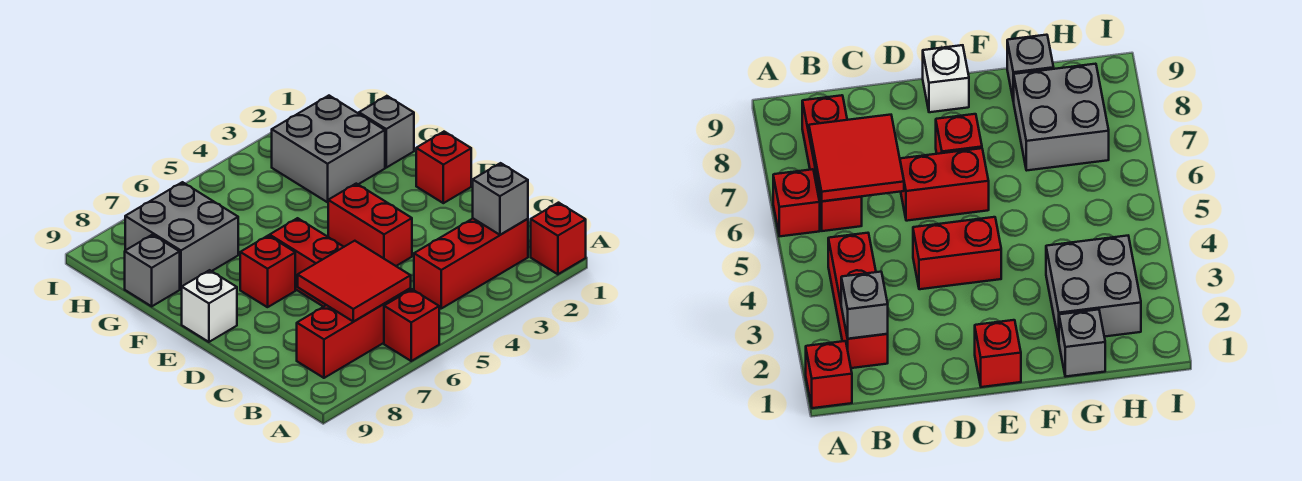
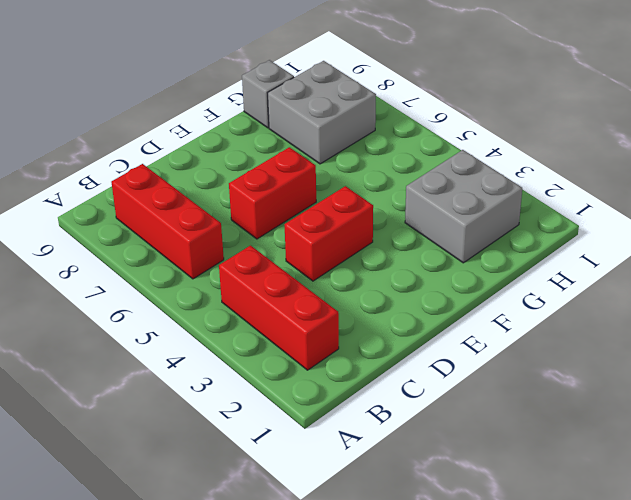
none -> red 1x1 brick [531,203,586,274]
none -> red 1x1 brick [384,289,439,361]
none -> red 1x1 brick [416,132,471,203]

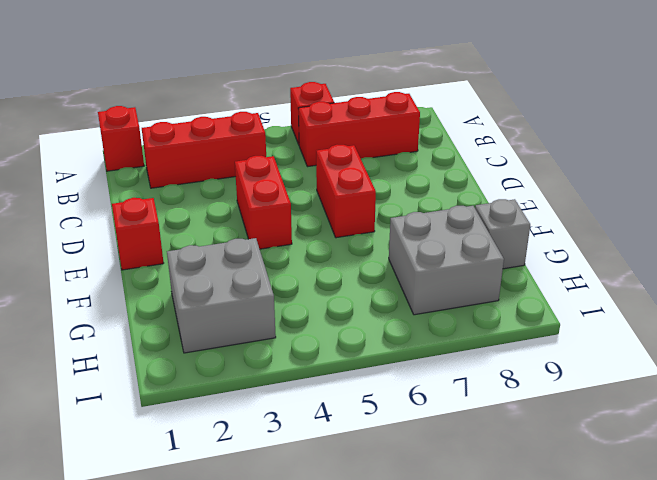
none -> red 1x1 brick [240,236,295,307]
none -> white 1x1 brick [182,270,237,342]
none -> grey 1x1 brick [359,96,414,168]

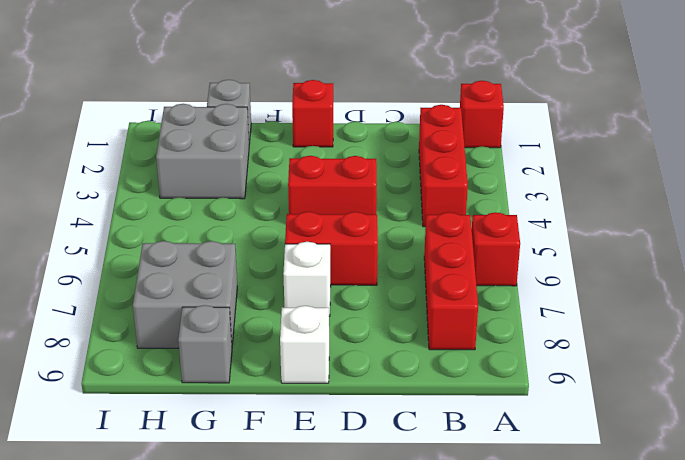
white 1x1 brick [283,242,331,316] -> red 1x1 brick [240,236,295,307]
none -> grey 1x1 brick [473,163,528,235]
none -> red 2x2 tile [298,241,411,322]

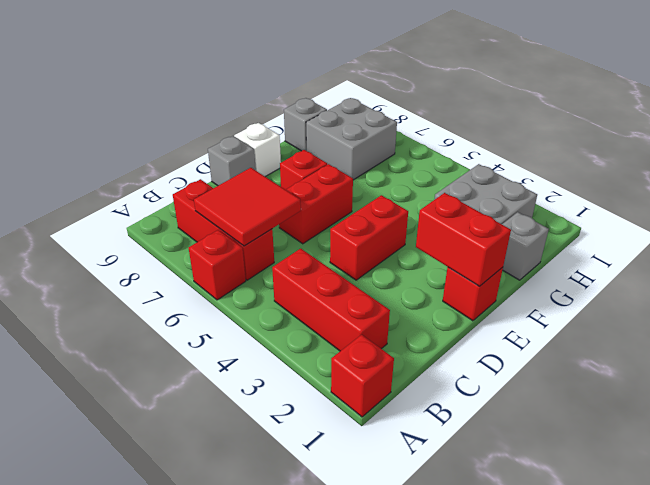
grey 1x1 brick [208,136,256,186] -> grey 1x1 brick moved to [473,163,528,235]
red 1x2 brick [416,193,511,286] -> none

